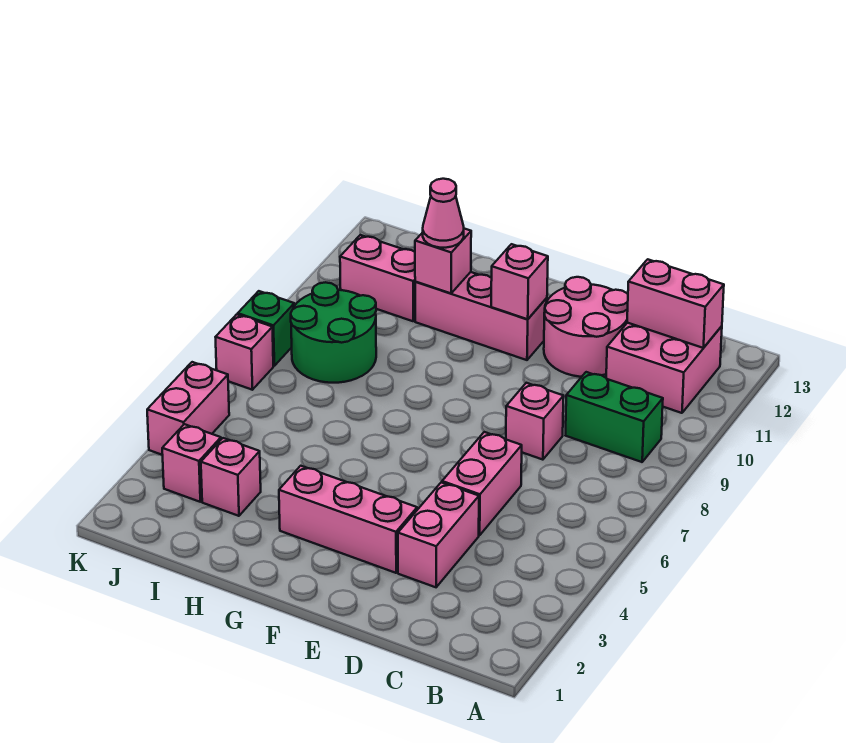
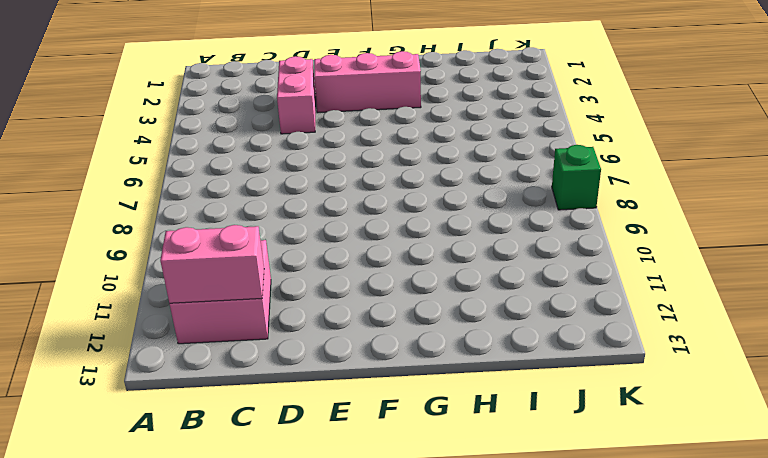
none -> green 1x2 brick [566,372,663,462]
none -> pink 1x2 brick [442,432,522,535]
none -> pink 1x1 brick [506,383,564,460]

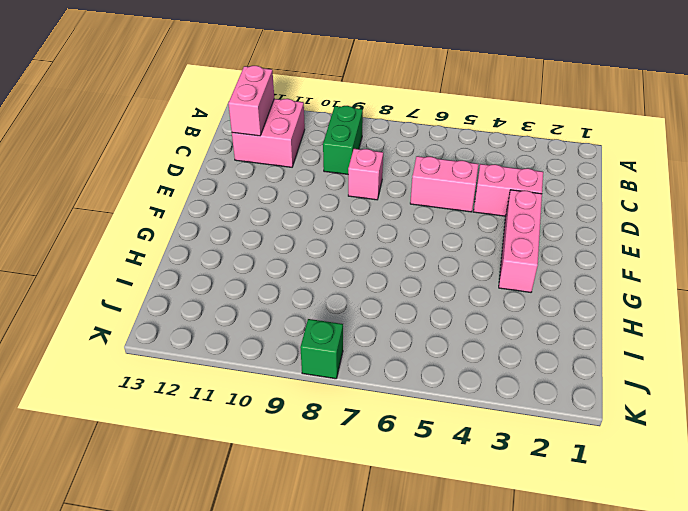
none -> pink 2x2 round brick [544,277,628,377]
none -> pink 1x3 brick [415,272,547,360]
none -> pink 1x1 brick [201,438,261,516]

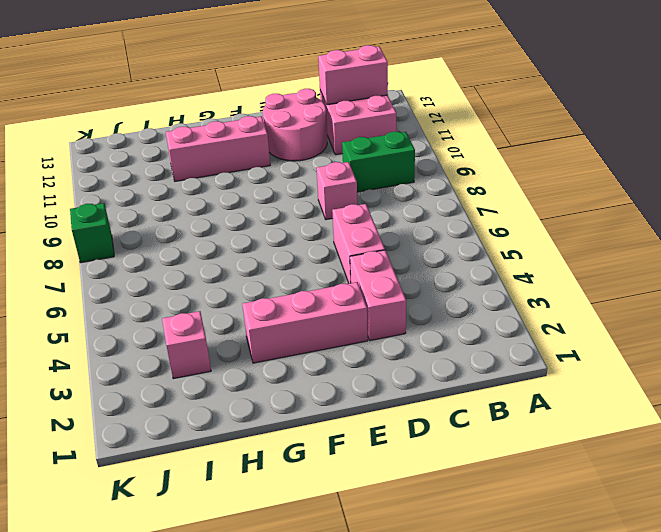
none -> green 2x2 round brick [291,282,376,383]
none -> pink 1x2 brick [340,235,415,321]
none -> pink 1x1 brick [162,424,221,502]

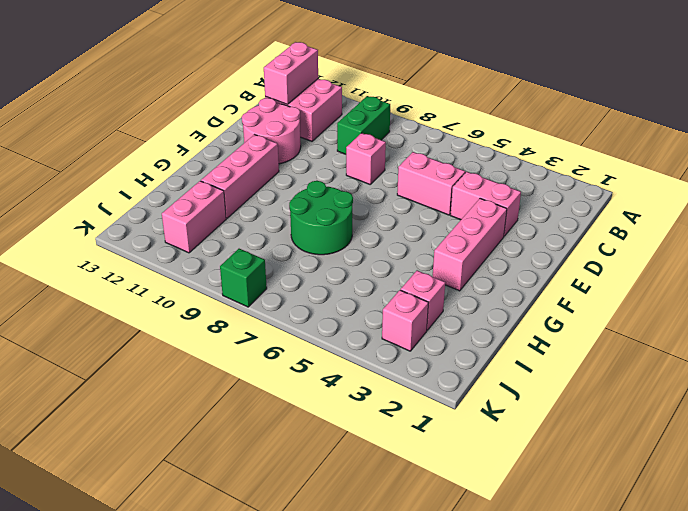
green 2x2 round brick [289,181,353,255] -> green 2x2 round brick moved to [291,282,376,383]
none -> pink 1x2 brick [147,362,229,455]
none -> pink 1x1 brick [216,314,273,390]
none -> pink 1x1 brick [491,244,548,319]

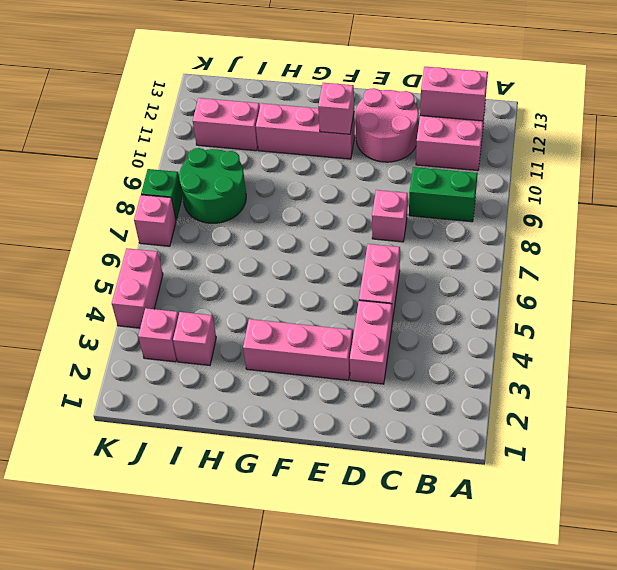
none -> pink 1x1 brick [415,229,471,293]
none -> pink 1x1 cone [423,179,464,248]

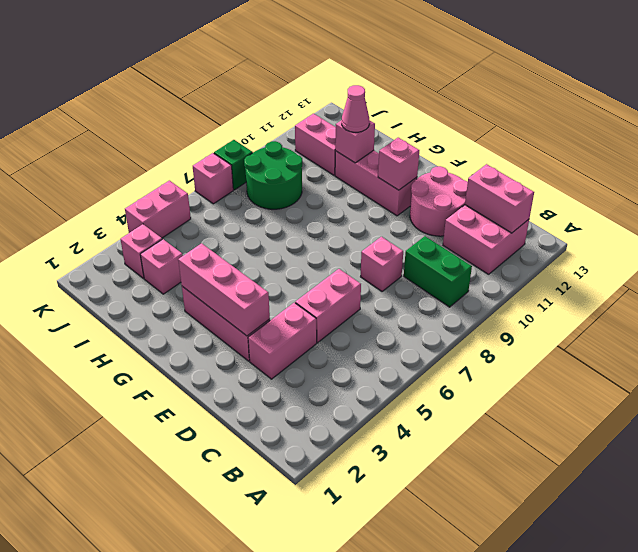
pink 1x3 brick [178,243,270,336] -> none

